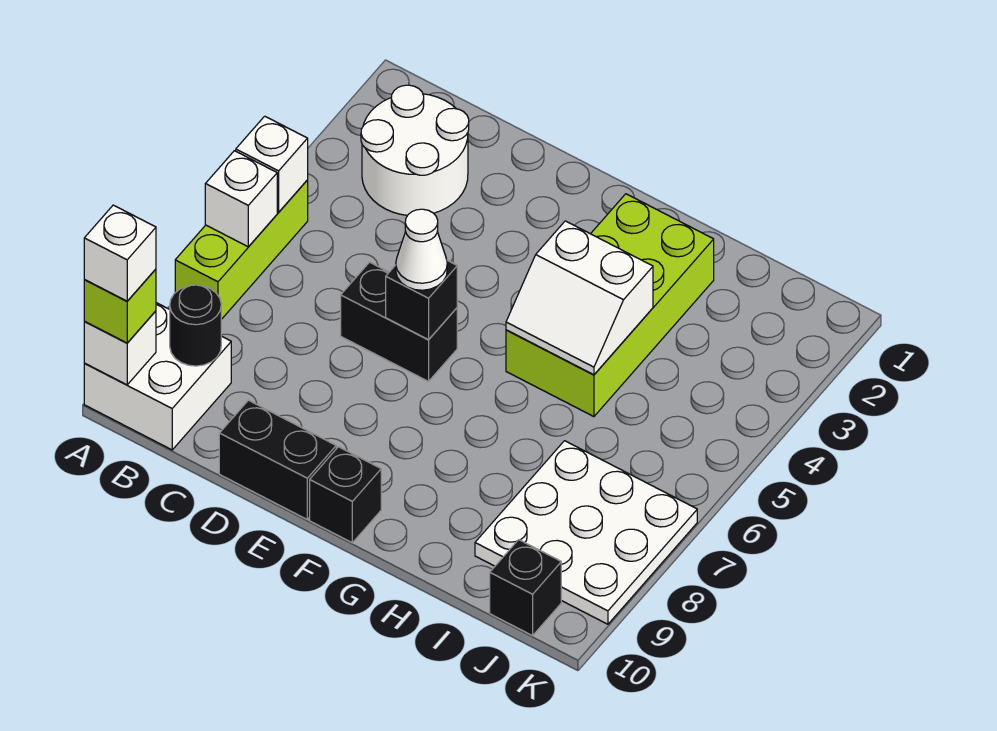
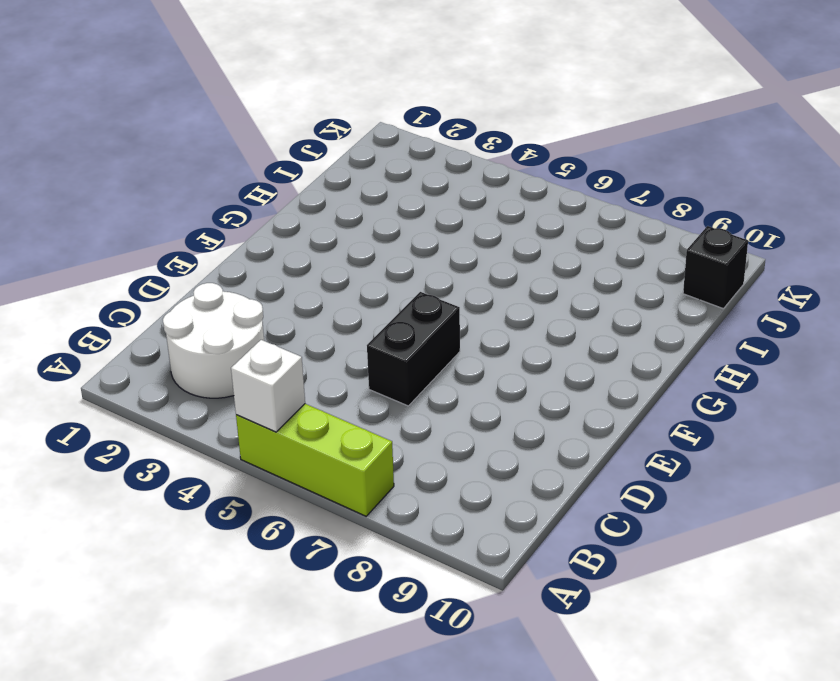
none -> white 2x2 brick [84,303,231,450]
none -> black 1x2 brick [219,400,336,519]
none -> black 1x1 brick [310,447,381,543]

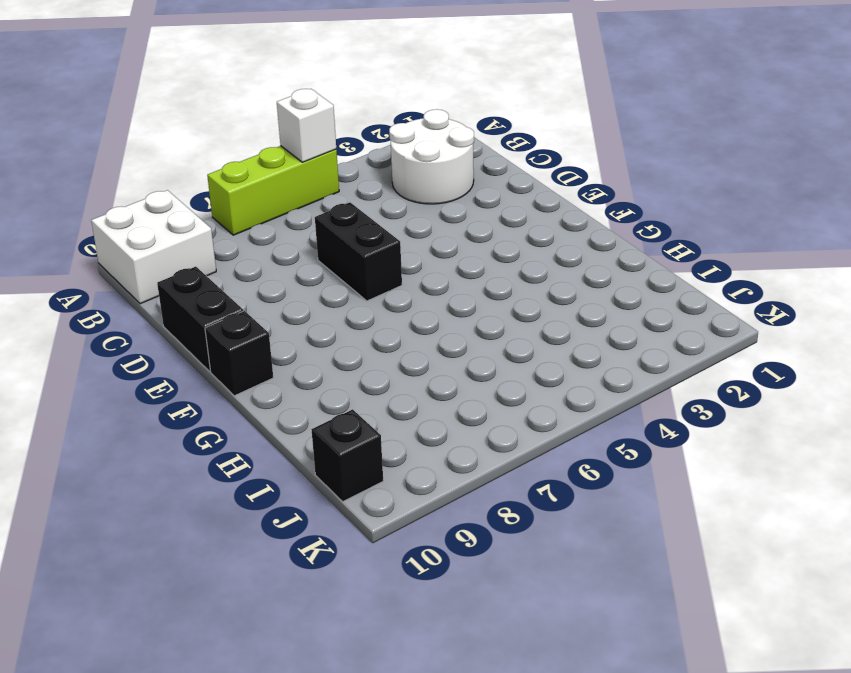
none -> lime 2x4 brick [506,194,714,417]
none -> white 3x3 plate [475,441,697,624]
none -> white 1x1 brick [205,151,277,247]

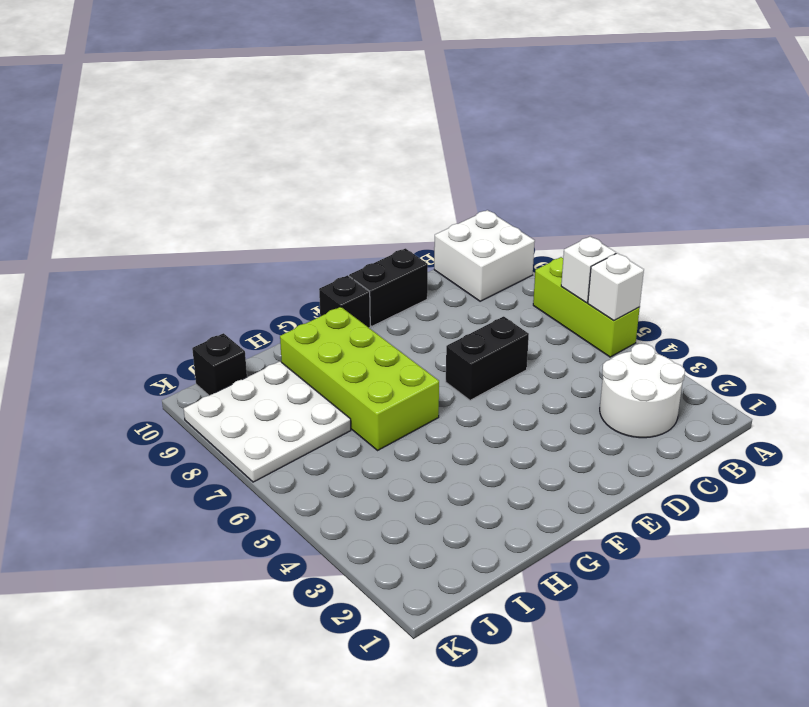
lime 2x4 brick [280,307,439,450] -> lime 2x4 brick moved to [506,194,714,417]
none -> white 1x1 brick [84,311,156,385]
none -> black 1x1 round brick [170,285,221,366]
none -> black 1x1 brick [386,260,457,340]

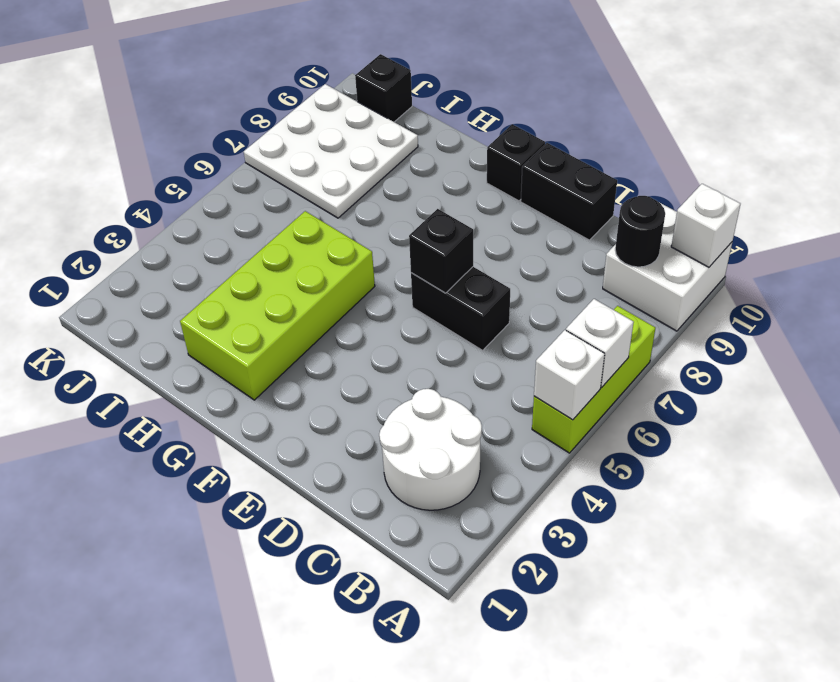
none -> white 2x2 slope [506,221,653,375]
none -> lime 1x1 brick [84,269,156,343]
none -> white 1x1 cone [396,209,447,290]

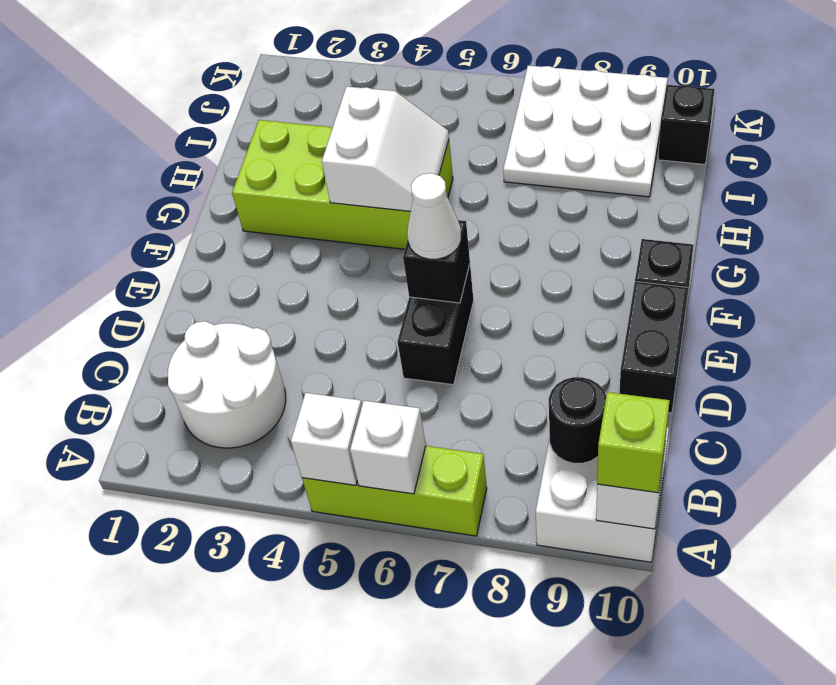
none -> white 1x1 brick [84,205,156,301]

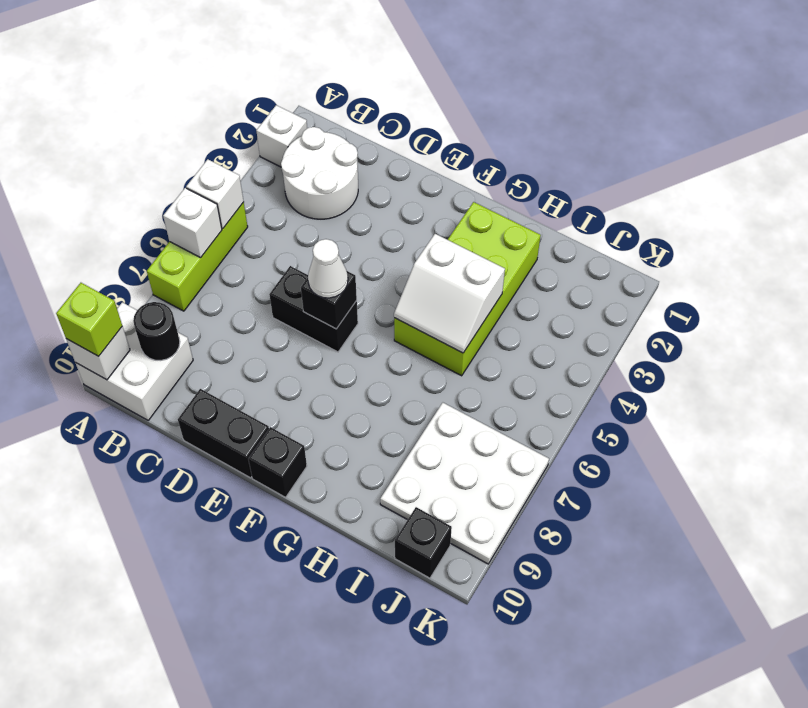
white 1x1 brick [256,105,307,167] -> white 1x1 brick moved to [84,205,156,301]

